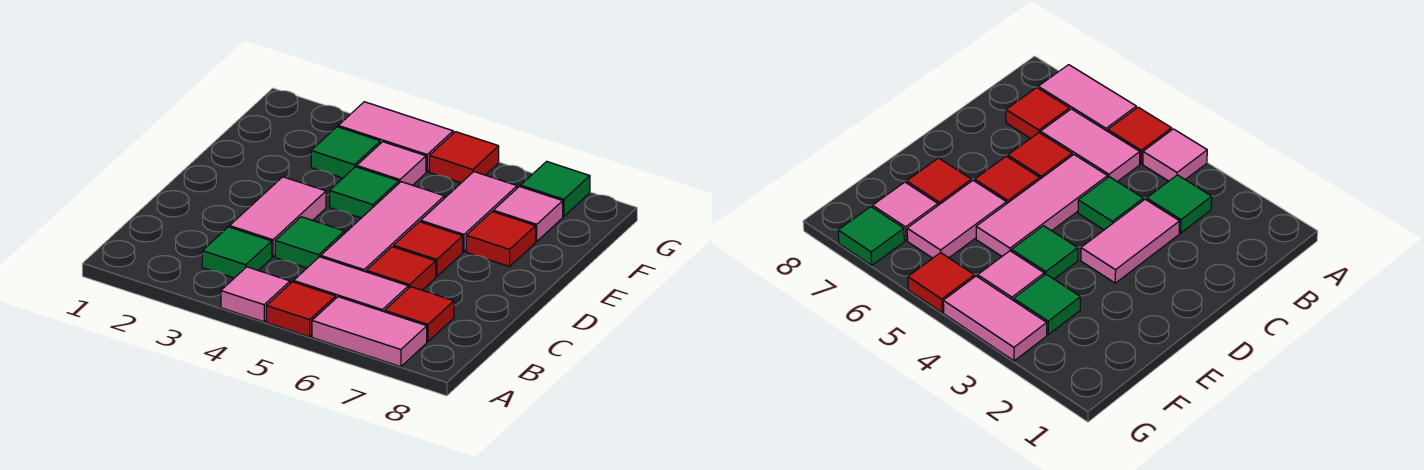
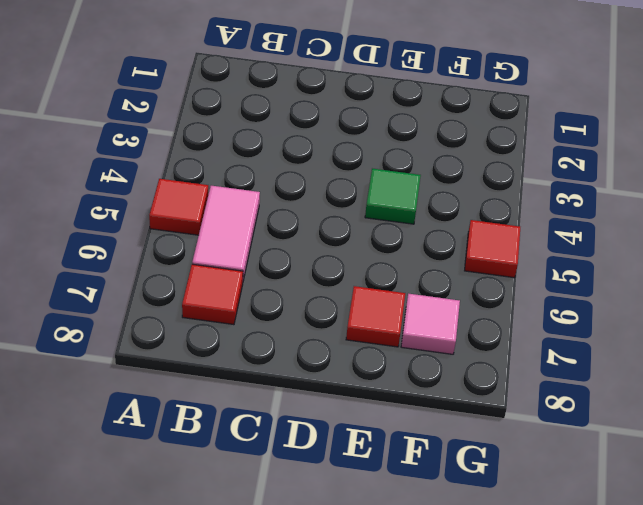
none -> pink 1x1 tile [221,267,290,322]
none -> pink 1x2 tile [312,297,427,367]
none -> green 1x1 tile [202,227,272,278]

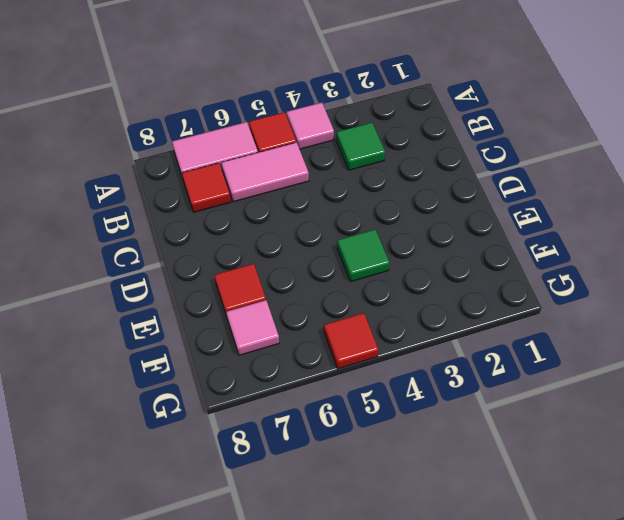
none -> pink 1x2 tile [230,177,326,257]
none -> green 1x1 tile [275,217,344,268]
none -> pink 1x3 tile [321,182,444,272]

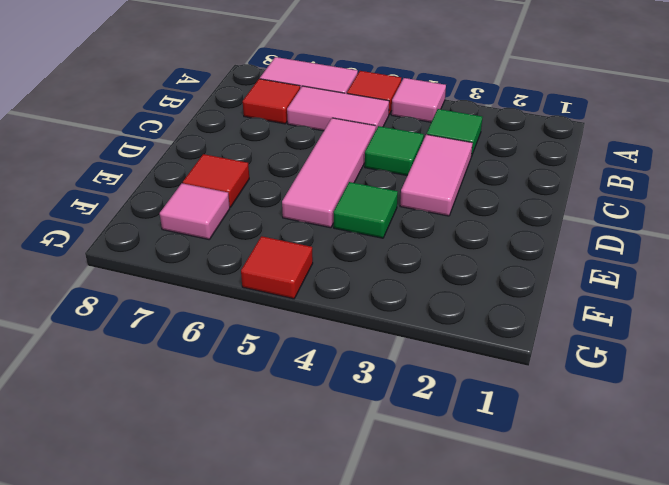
none -> red 1x1 tile [366,247,436,290]
none -> red 1x1 tile [394,222,463,277]
none -> pink 1x2 tile [421,172,517,252]

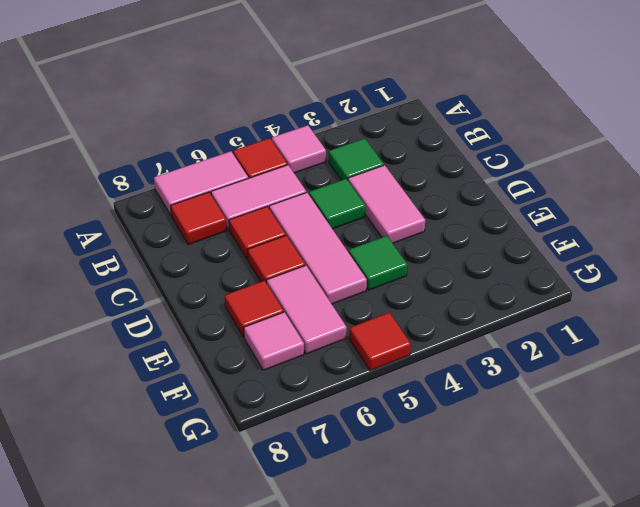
none -> green 1x1 tile [311,127,380,178]
none -> pink 1x1 tile [357,142,426,185]
none -> pink 1x2 tile [338,102,453,172]

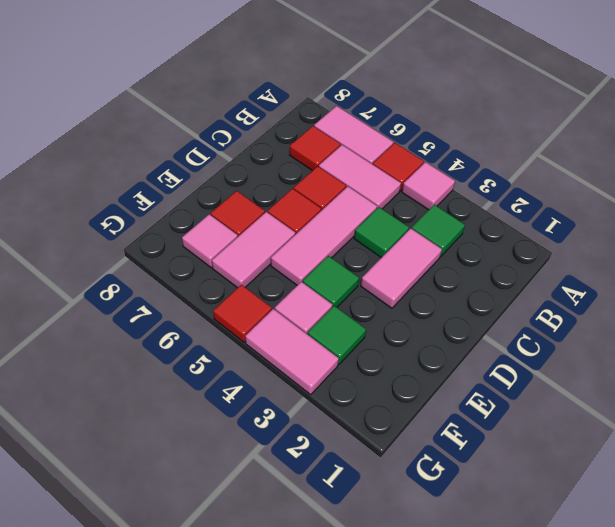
none -> green 1x1 tile [521,161,590,216]

